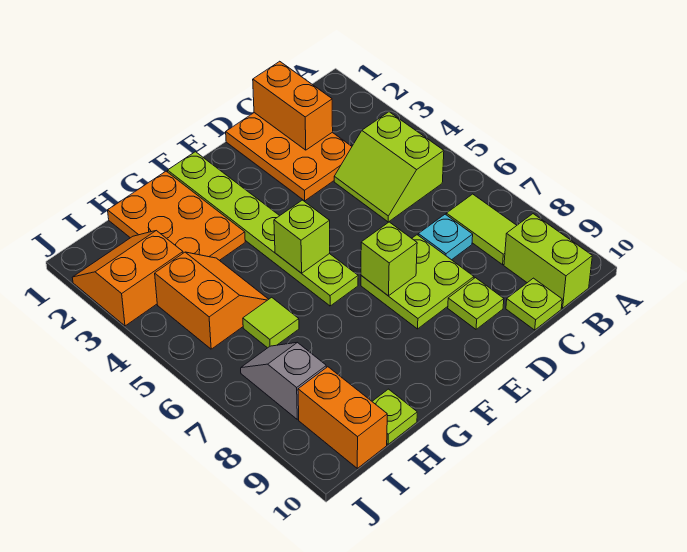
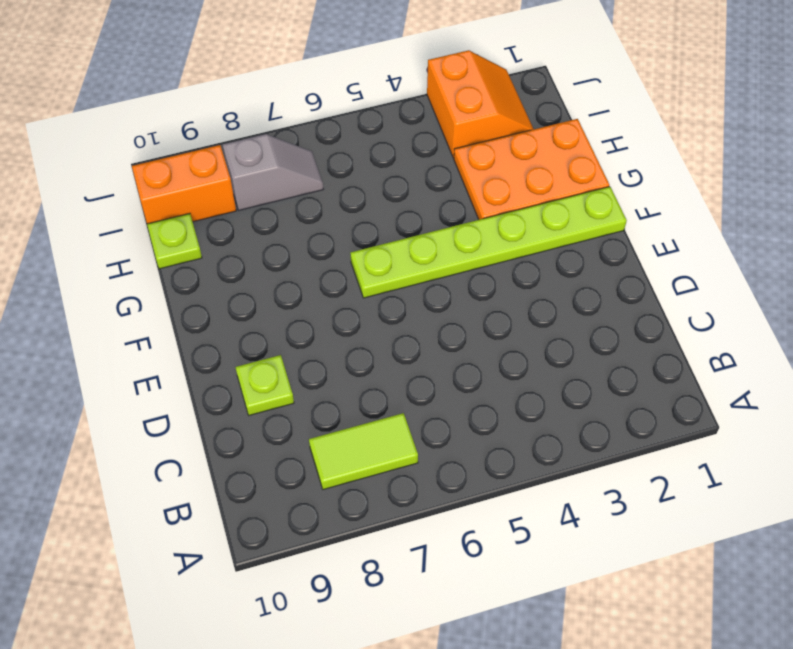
none -> lime 2x2 slope [334,112,444,222]
none -> lime 1x2 brick [504,214,592,308]
none -> orange 2x3 plate [226,113,352,201]

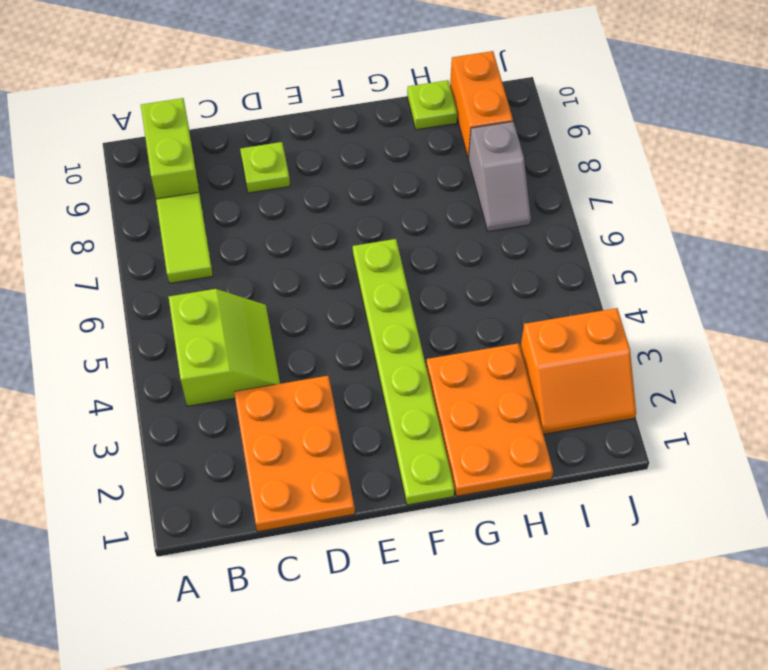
none -> cyan 1x1 plate [418,214,473,260]
none -> lime 1x1 plate [506,278,562,330]
none -> lime 2x2 plate [361,235,474,329]

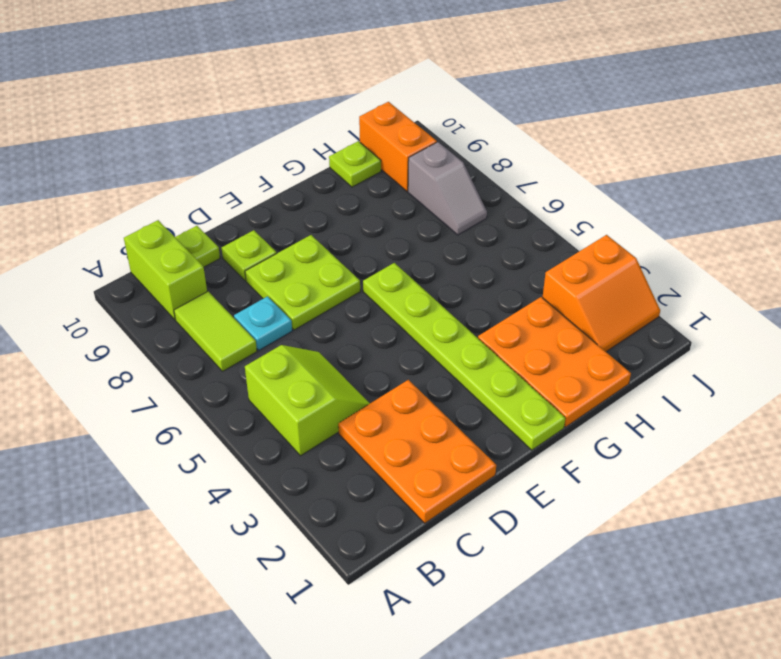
none -> orange 2x2 slope [155,252,269,349]
none -> lime 1x1 tile [243,297,299,348]
none -> orange 1x2 brick [253,61,333,150]

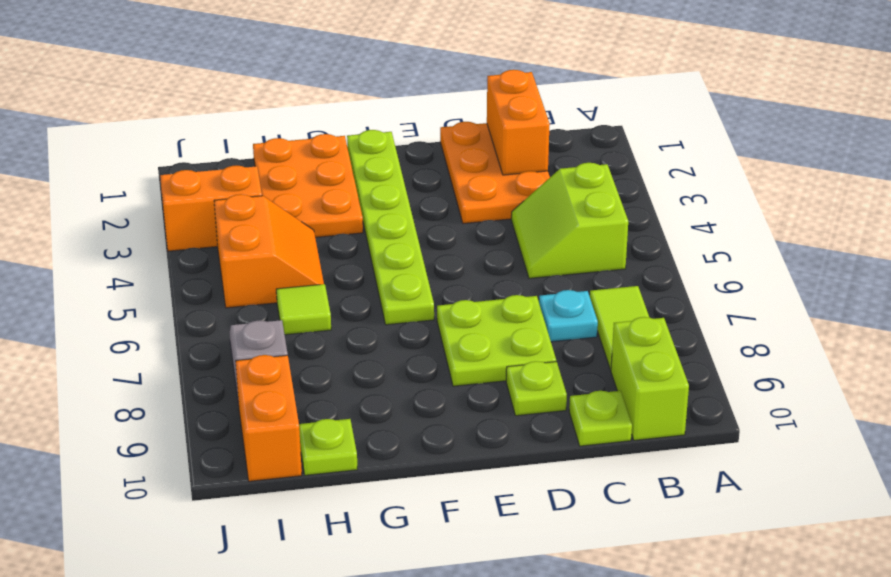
none -> lime 1x1 brick [361,222,417,296]
none -> lime 1x1 brick [274,200,330,273]

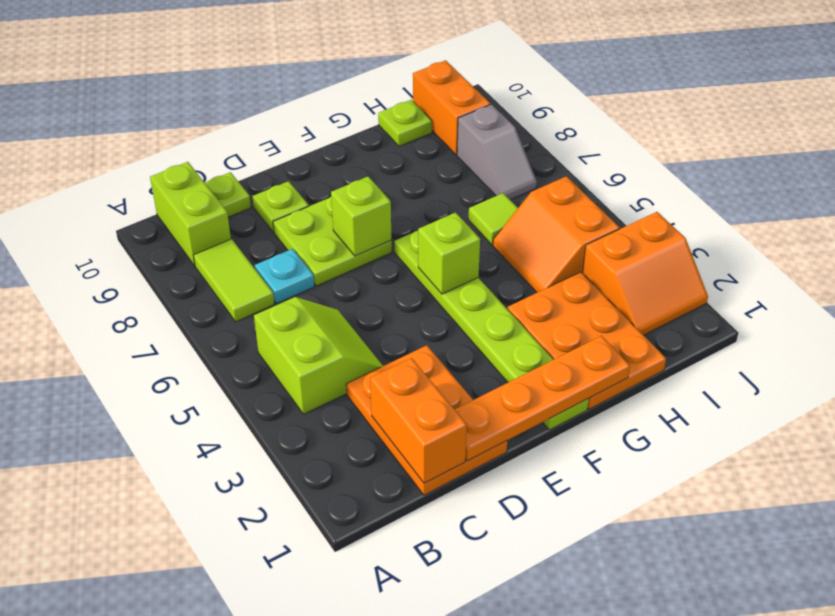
orange 1x4 plate [454,336,630,461] -> none

